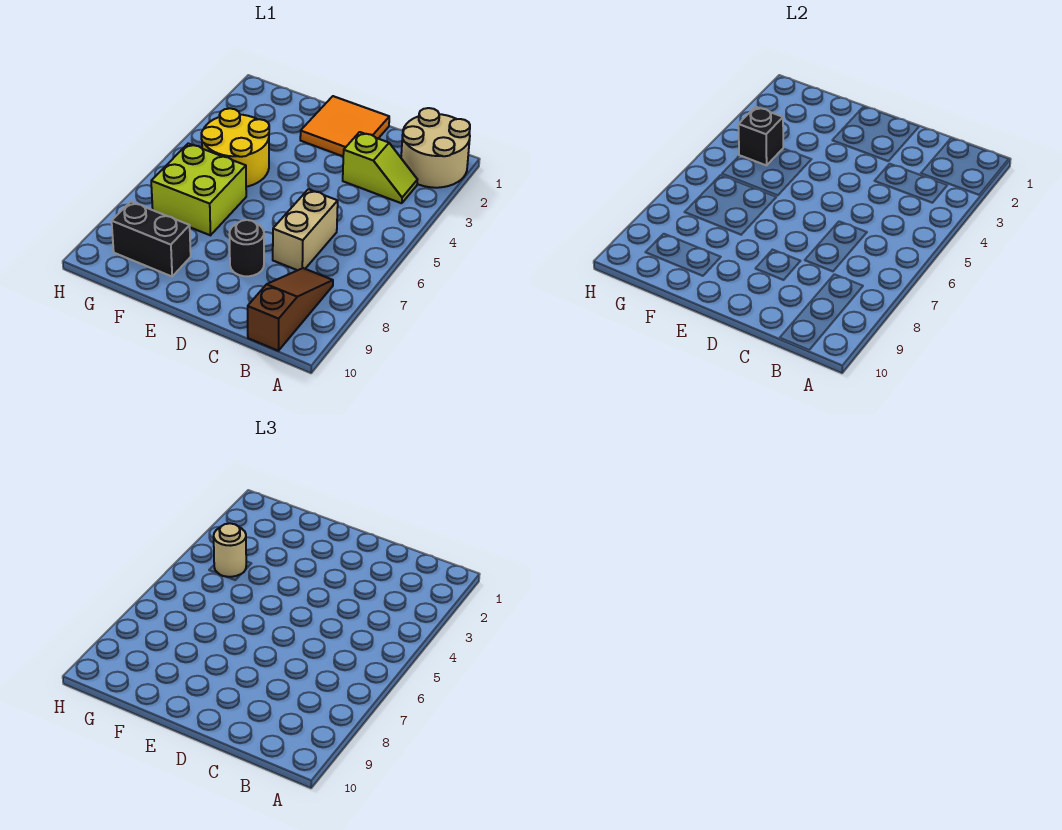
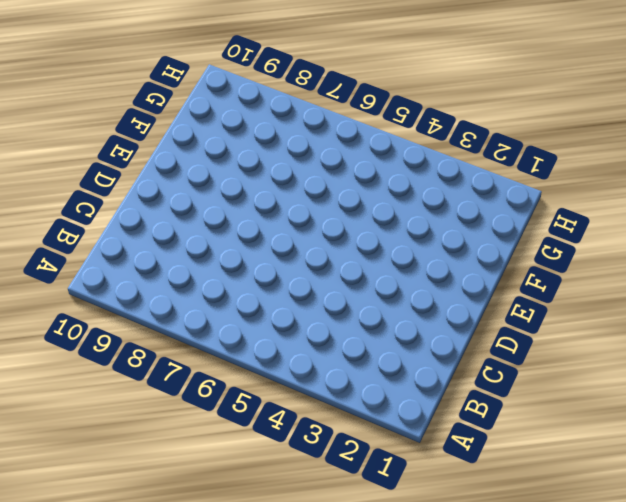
none -> tan 2x2 round brick [401,108,470,188]
none -> lime 1x2 slope [343,132,417,203]

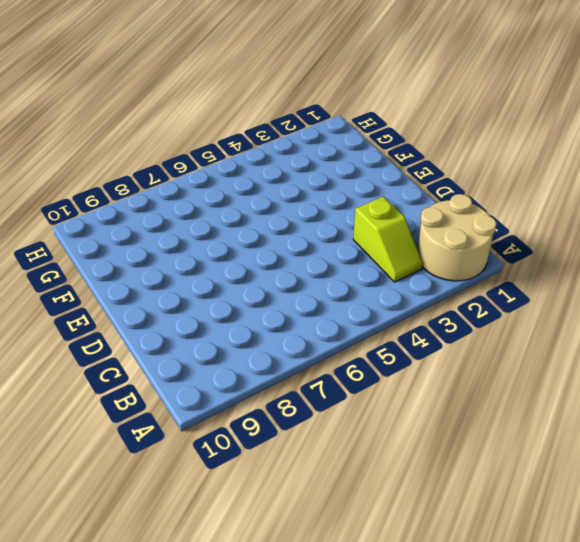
none -> brown 1x3 slope [248,268,333,351]
none -> tan 1x2 brick [273,189,338,270]

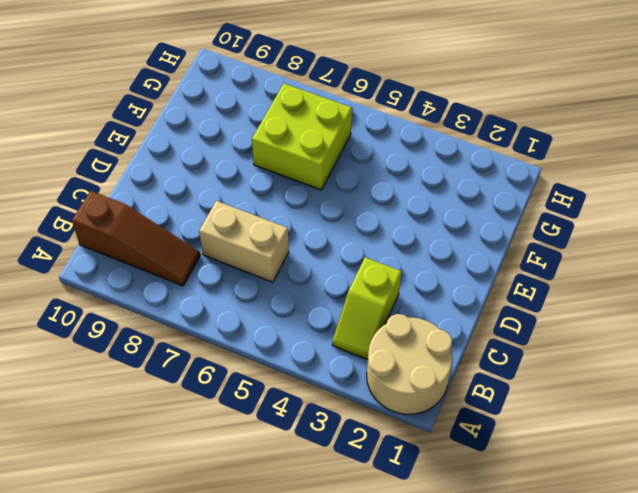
none -> orange 2x2 tile [300,96,389,156]
none -> black 1x1 round brick [229,220,264,276]

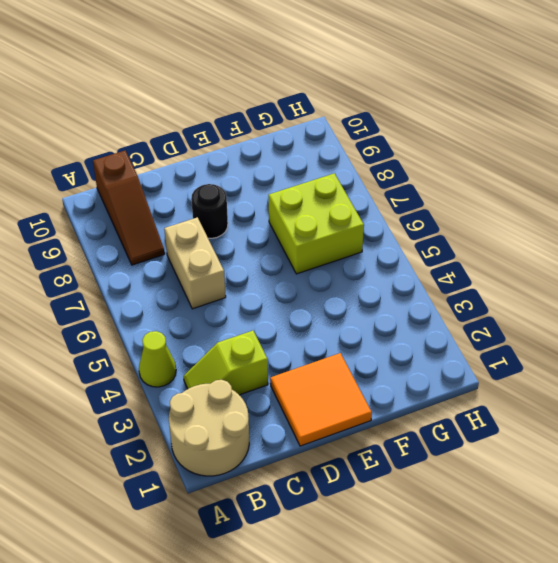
lime 1x1 cone [139,331,176,387] -> none
none -> yellow 2x2 round brick [201,108,269,187]
none -> black 1x2 brick [112,202,191,276]

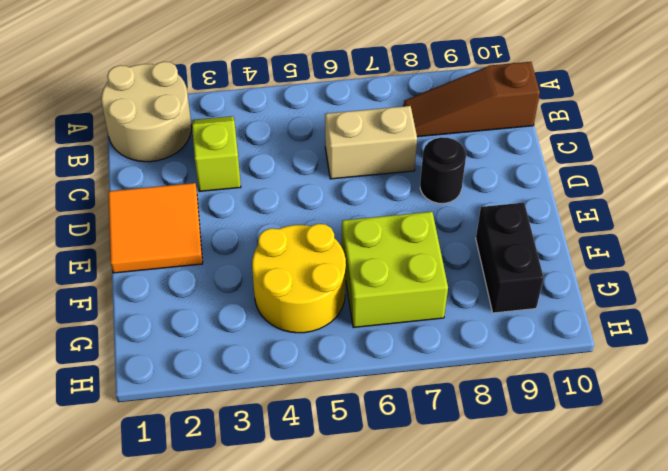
none -> black 1x1 brick [738,107,783,165]
none -> tan 1x1 round brick [214,523,246,577]

